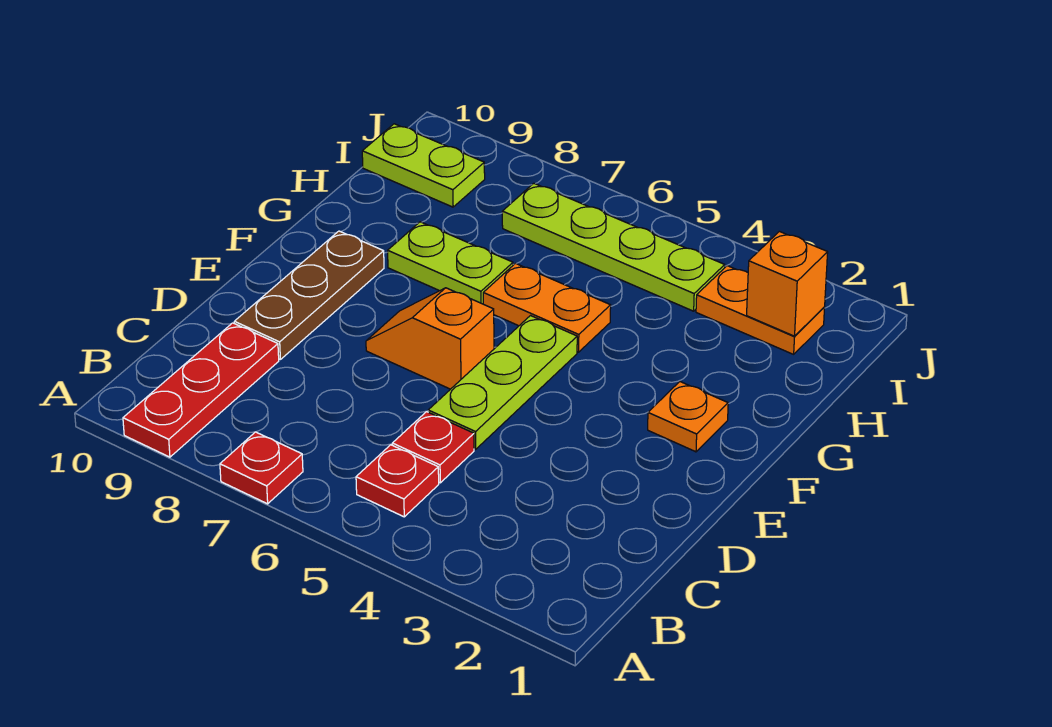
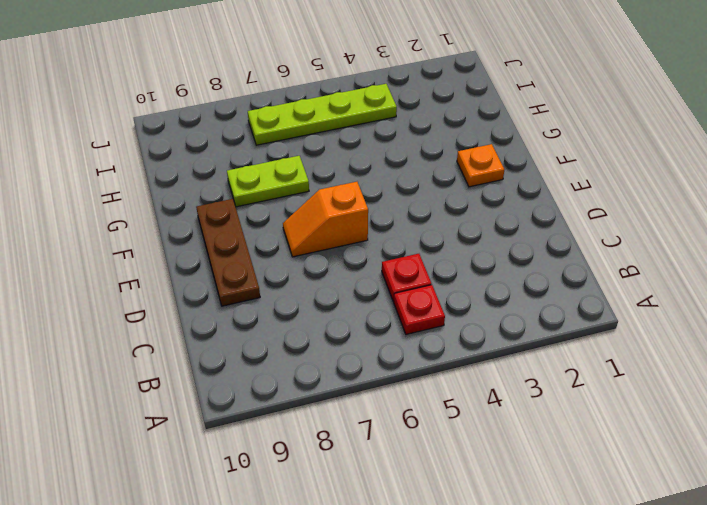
none -> red 1x1 plate [220,432,303,504]
none -> red 1x3 plate [123,323,279,457]
none -> lime 1x3 plate [428,316,577,449]

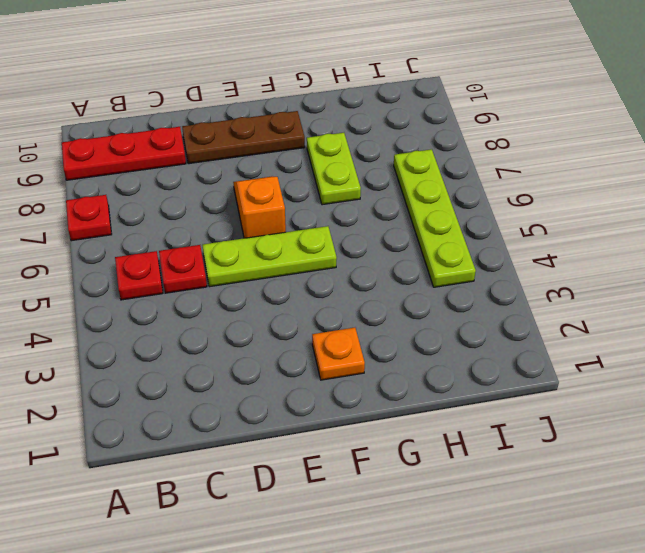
none -> orange 1x2 plate [483,263,611,352]
none -> orange 1x2 plate [696,266,825,354]
none -> lime 1x2 plate [362,124,485,207]

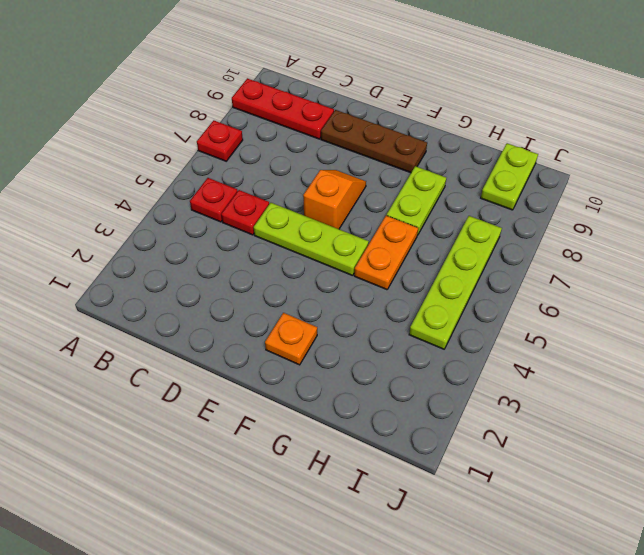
none -> orange 1x2 plate [696,266,825,354]
none -> orange 1x1 brick [747,231,828,336]

